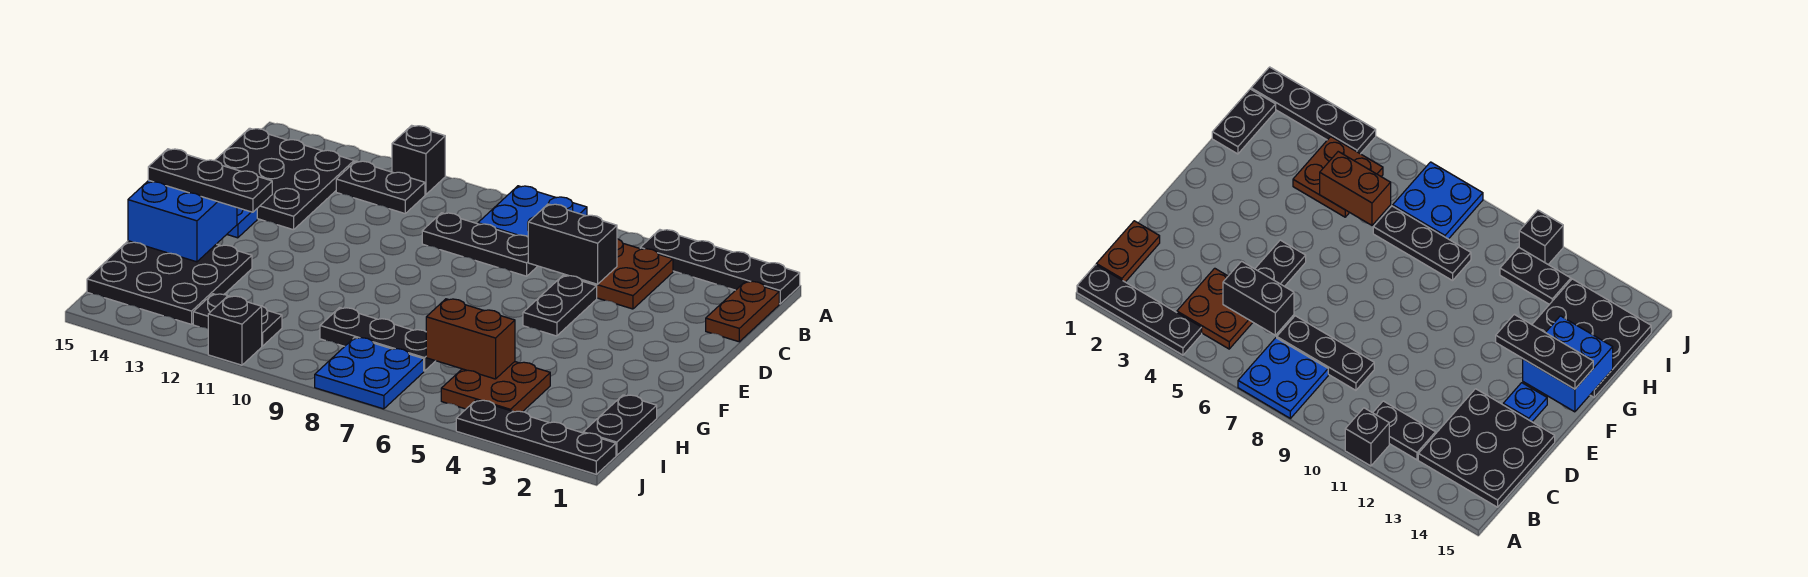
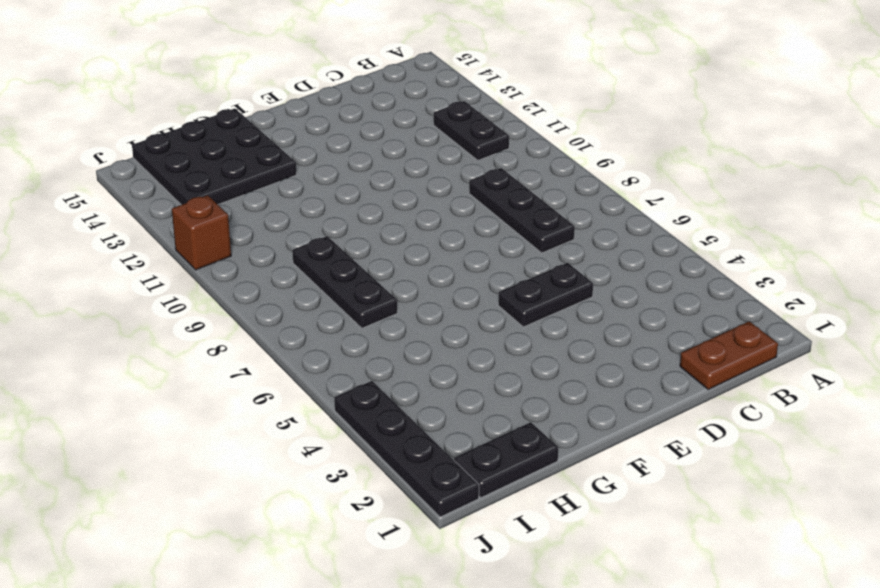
brown 1x1 brick [172,195,231,270] -> black 1x1 brick [208,296,262,365]
none -> black 1x4 plate [640,230,800,304]
none -> blue 2x2 plate [478,186,587,237]
none -> black 1x1 brick [392,125,445,195]

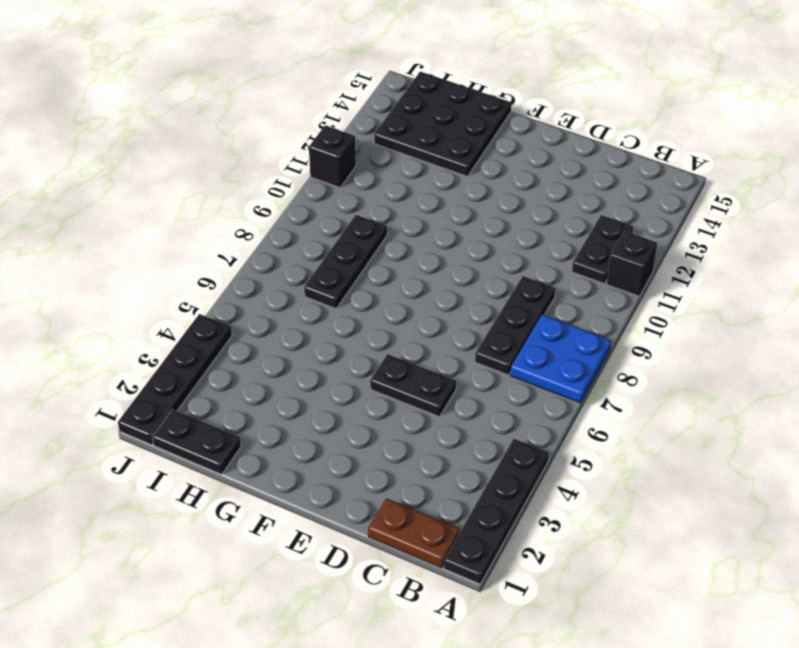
none -> brown 2x2 plate [564,239,673,309]
none -> black 3x3 plate [215,128,354,230]
none -> blue 1x1 plate [227,208,257,238]

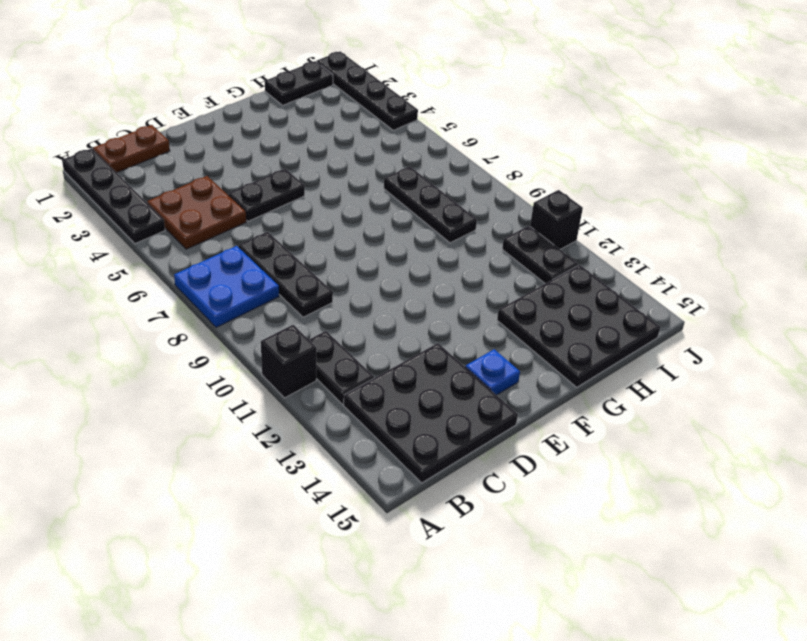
none -> brown 2x2 plate [441,362,550,412]
none -> blue 2x2 plate [315,337,424,409]
none -> black 1x2 brick [528,204,617,284]

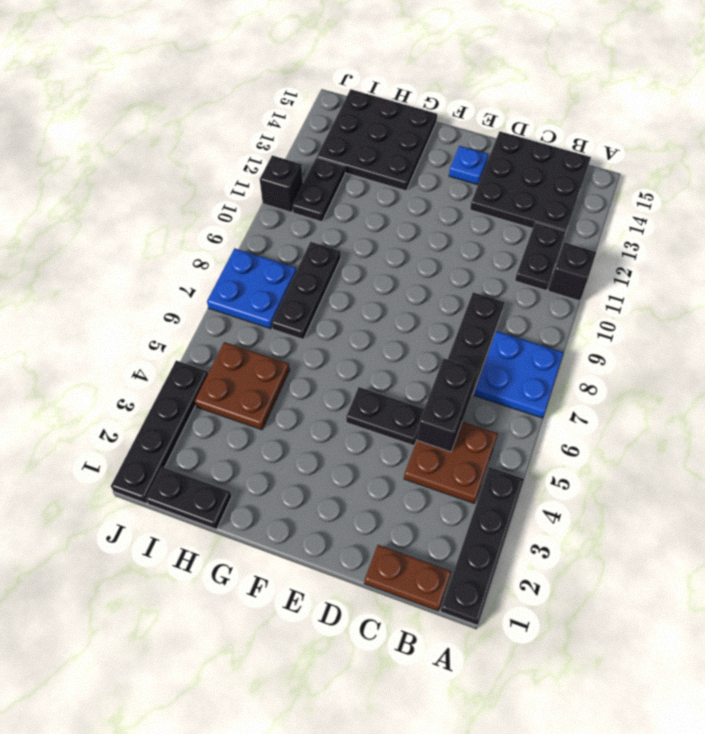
none -> blue 2x2 brick [128,180,237,262]
none -> brown 1x2 brick [426,299,515,379]
none -> black 1x3 plate [148,149,272,212]

